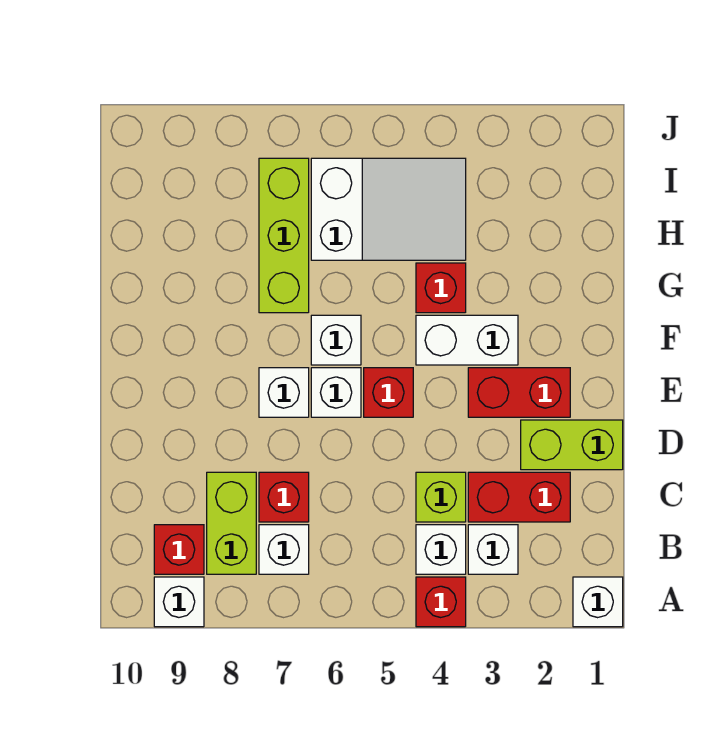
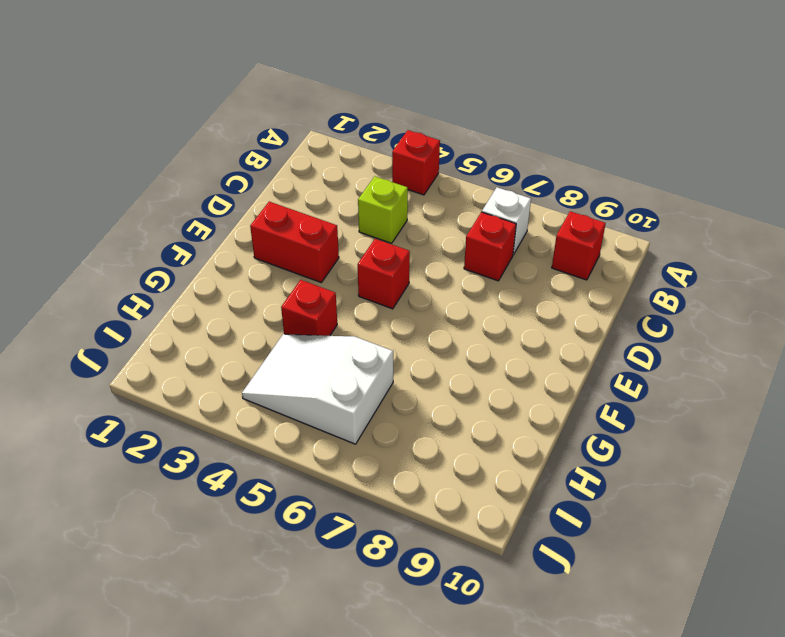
none -> white 1x1 brick [573,577,623,627]
none -> white 1x1 brick [154,577,204,627]
none -> white 1x1 brick [468,525,518,574]

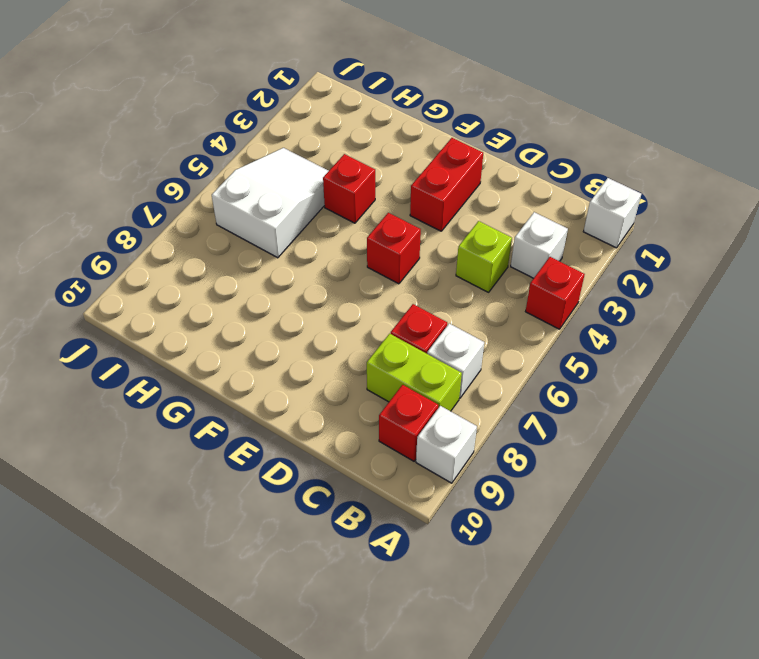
none -> white 1x1 brick [416,525,466,574]
none -> red 1x2 brick [468,472,570,522]
none -> lime 1x2 brick [521,420,623,470]

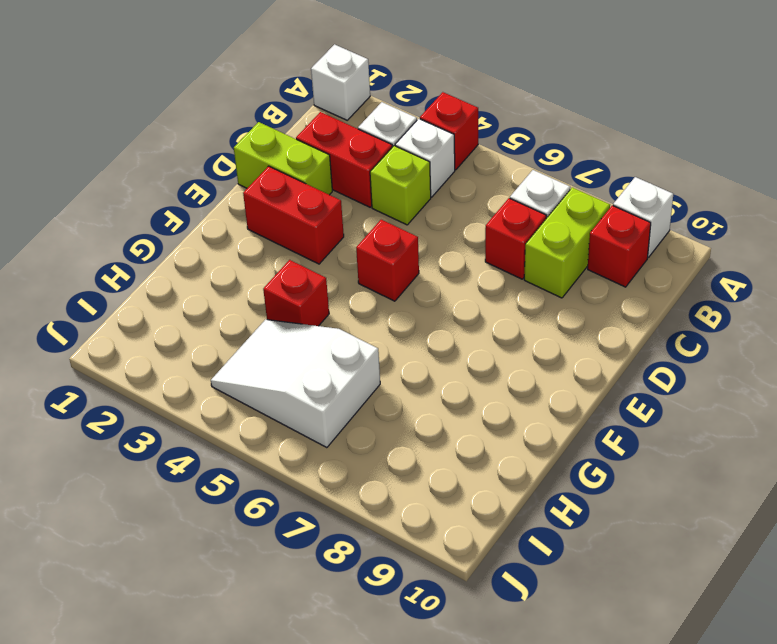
none -> white 1x1 brick [311,368,361,417]
none -> white 1x1 brick [259,368,309,417]
none -> white 1x2 brick [416,315,518,365]

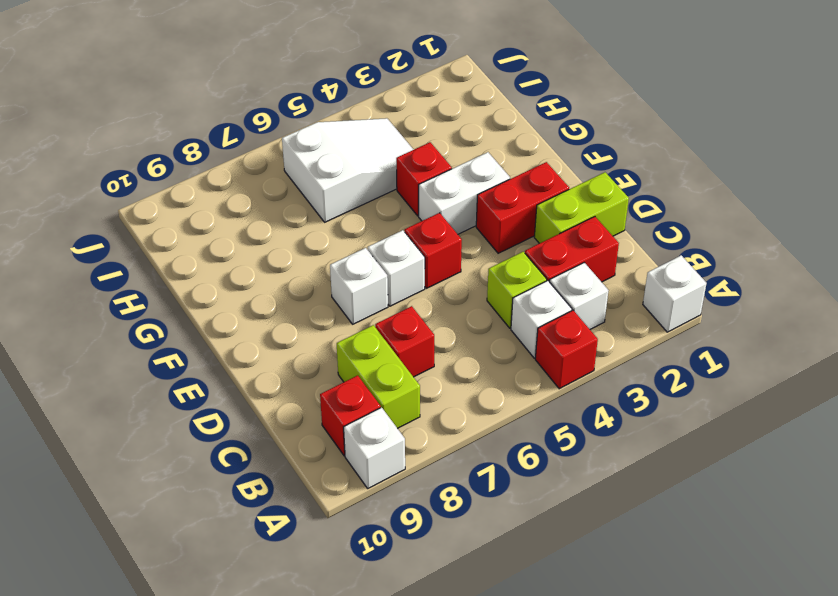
none -> white 1x1 brick [259,525,309,574]
none -> white 1x1 brick [311,315,361,365]
none -> lime 1x3 brick [259,158,309,313]

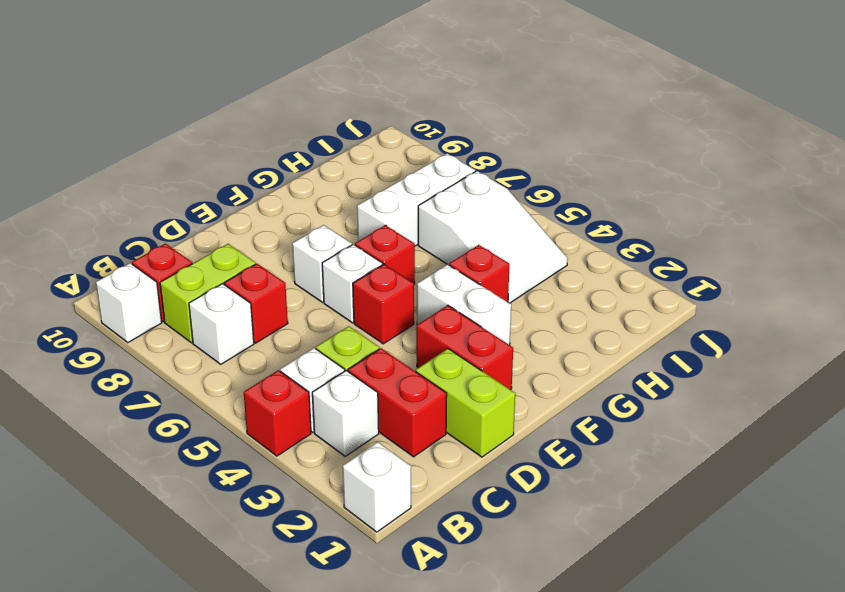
red 1x1 brick [355,225,415,284] -> white 1x1 brick [311,315,361,365]
white 1x3 brick [357,154,475,246] -> lime 1x3 brick [259,158,309,313]

